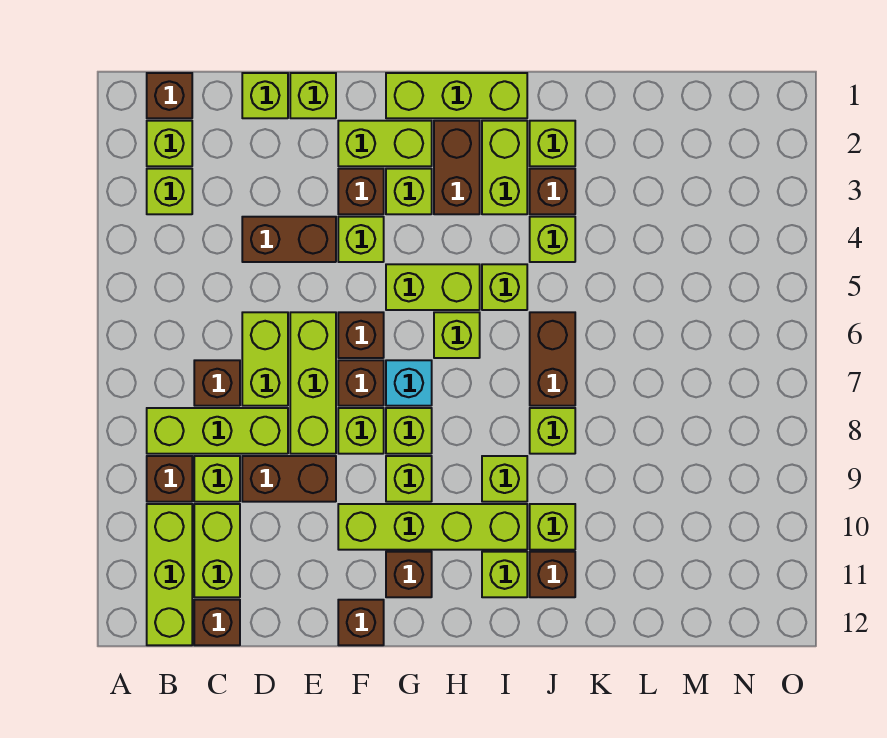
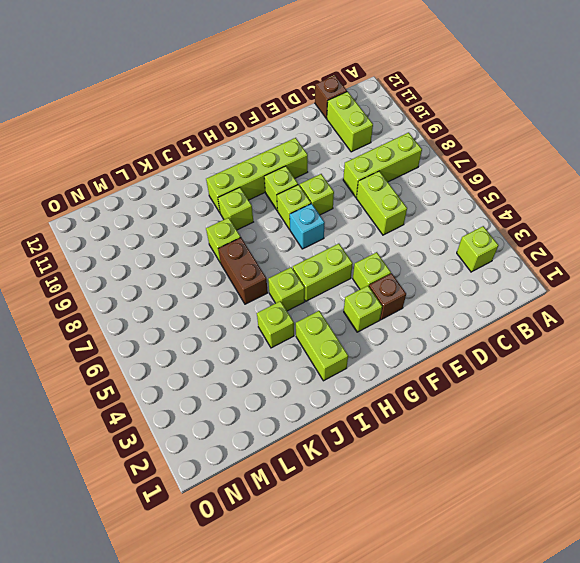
none -> brown 1x1 brick [147,73,192,118]
none -> lime 1x1 brick [147,121,192,166]
none -> brown 1x1 brick [147,456,192,502]
none -> lime 1x3 brick [147,504,192,645]

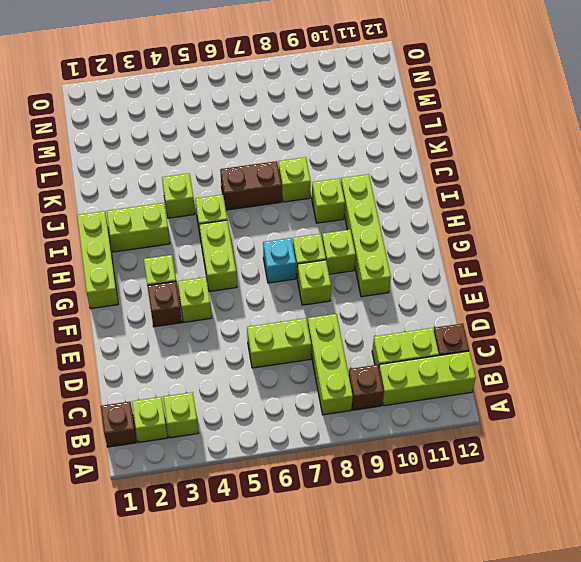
none -> brown 1x1 brick [194,360,240,406]
none -> lime 1x1 brick [194,456,240,502]
none -> lime 1x1 brick [242,73,288,118]
none -> brown 1x2 brick [242,217,336,262]

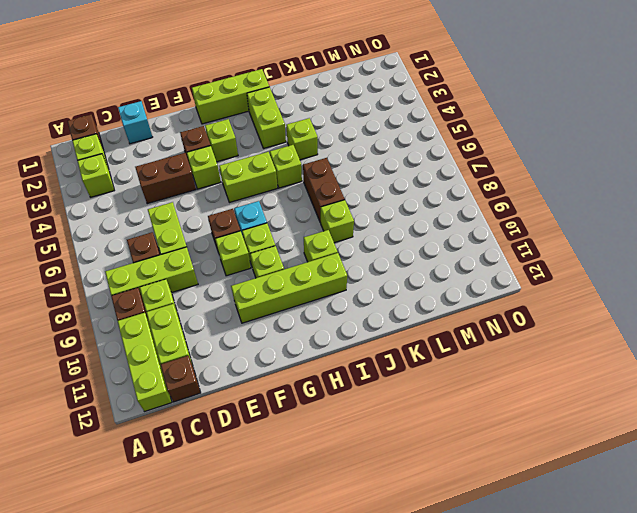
cyan 1x1 brick [118,101,152,144] -> lime 1x1 brick [242,73,288,118]
none -> brown 1x2 brick [242,456,336,502]
none -> lime 1x1 brick [290,73,336,118]
none -> lime 1x3 brick [290,312,336,454]
none -> lime 1x2 brick [338,121,432,166]

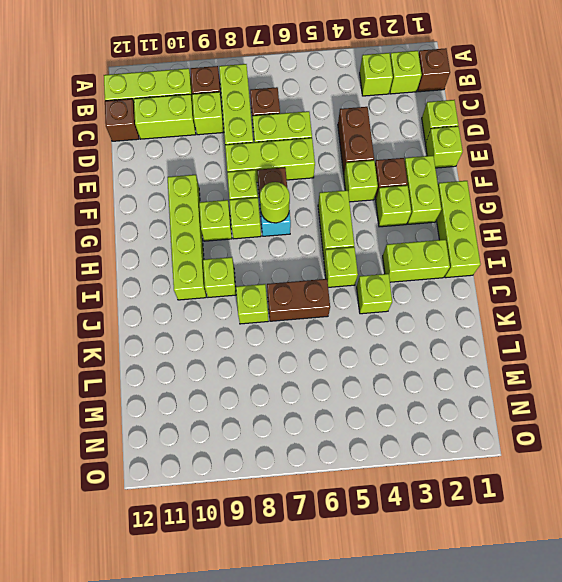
lime 1x1 round brick [260,182,290,223] -> none
none -> brown 1x2 brick [242,456,336,502]
none -> brown 1x1 brick [338,312,384,358]
none -> brown 1x1 brick [338,600,384,645]
none -> brown 1x1 brick [386,552,432,597]

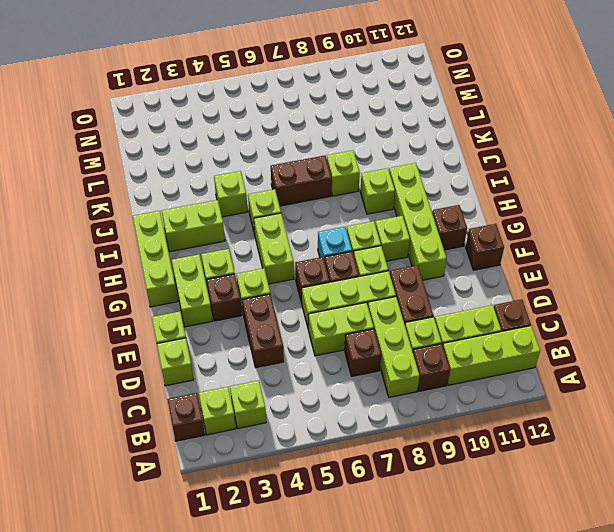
none -> brown 1x2 brick [434,121,480,214]
none -> lime 1x1 brick [434,312,480,358]
none -> lime 1x1 brick [482,552,527,597]
none -> lime 1x1 brick [530,121,575,166]

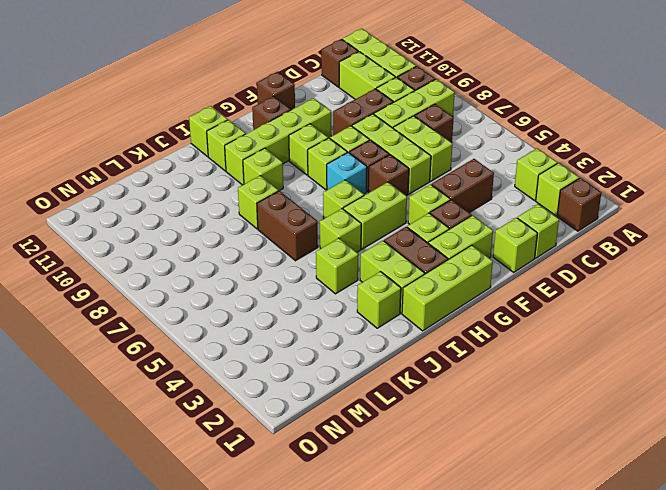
lime 1x1 brick [189,106,228,156] -> lime 1x1 brick moved to [530,504,575,550]
none -> brown 1x1 brick [530,169,575,214]
none -> brown 1x1 brick [530,552,575,597]

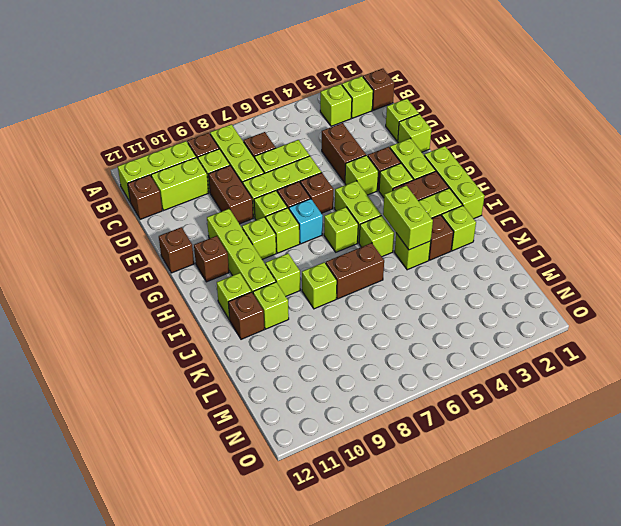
lime 1x2 brick [383,185,433,250] -> none

